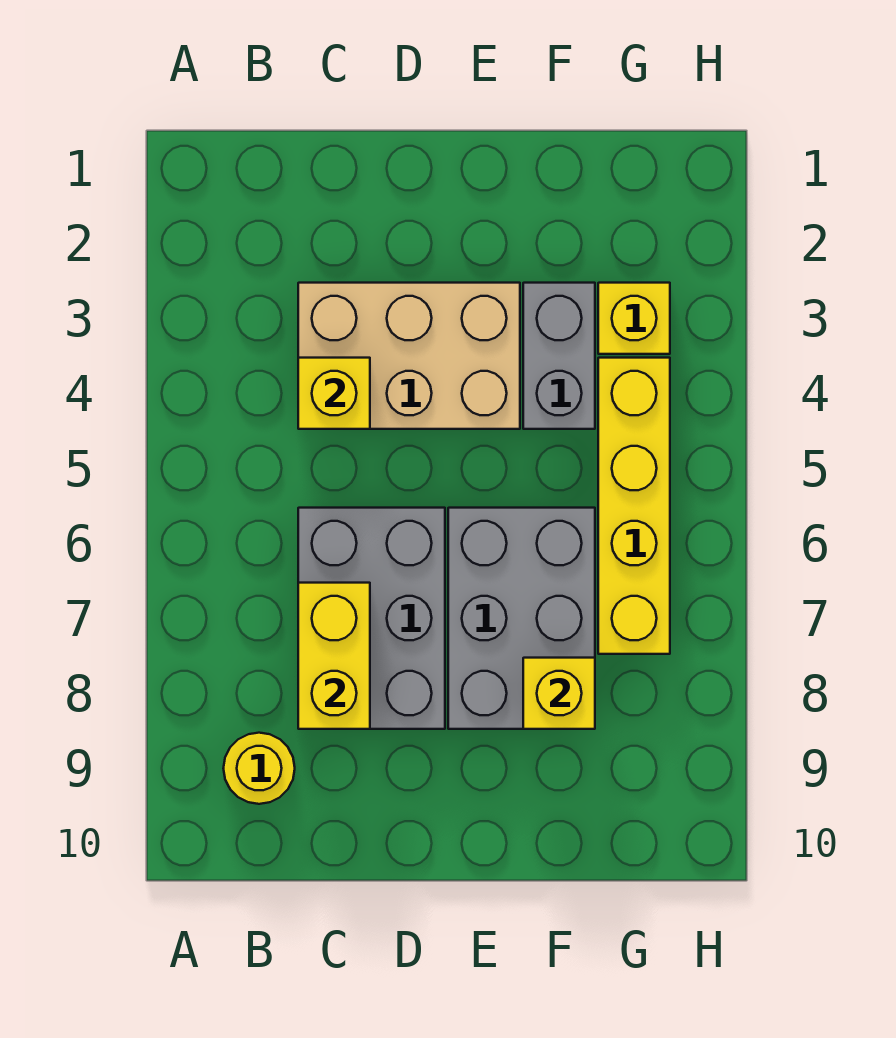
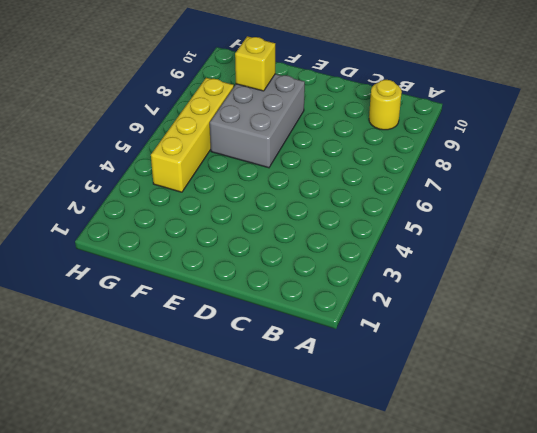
none -> tan 2x3 brick [298,283,520,429]
none -> grey 2x3 brick [298,508,445,729]

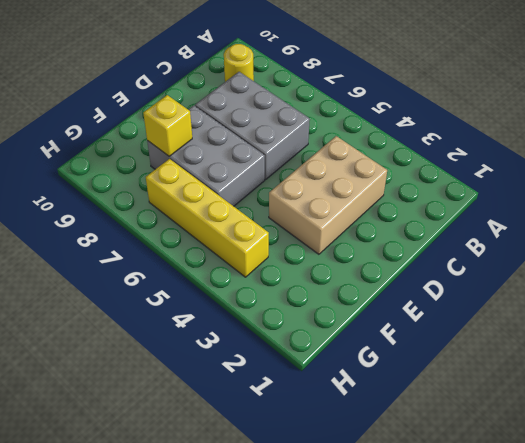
none -> grey 1x2 brick [523,283,595,429]
none -> yellow 1x1 brick [598,283,670,354]

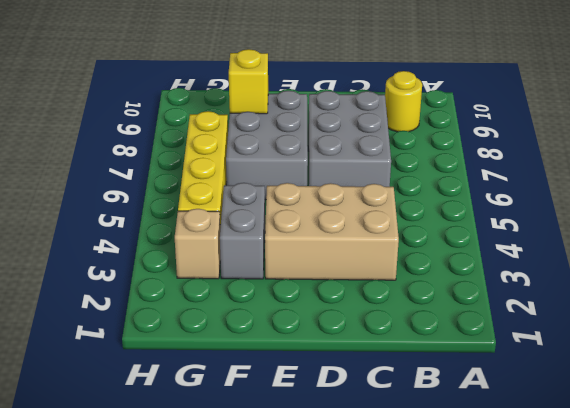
tan 1x1 brick [175,209,220,279] -> yellow 1x1 brick [598,283,670,354]
none -> yellow 1x1 brick [298,358,370,429]
none -> yellow 1x2 brick [298,583,370,729]

